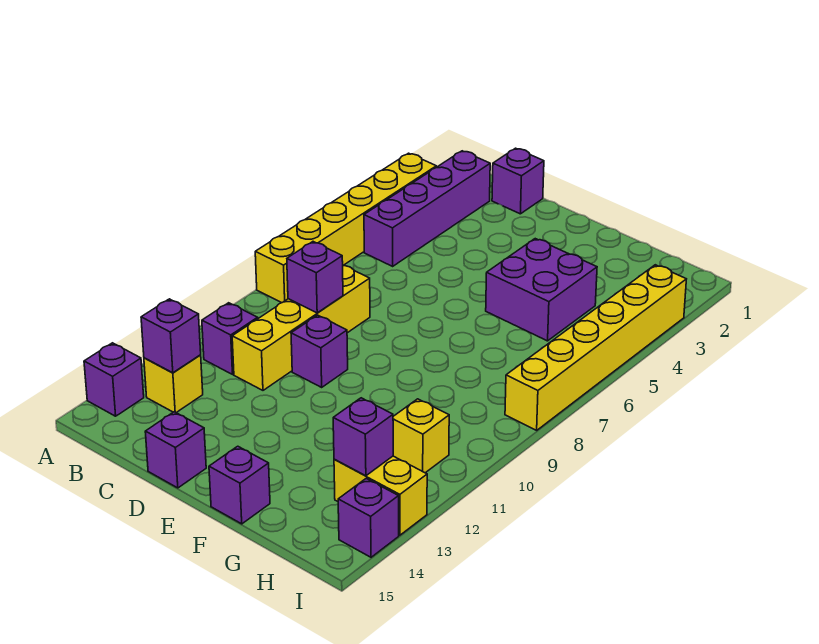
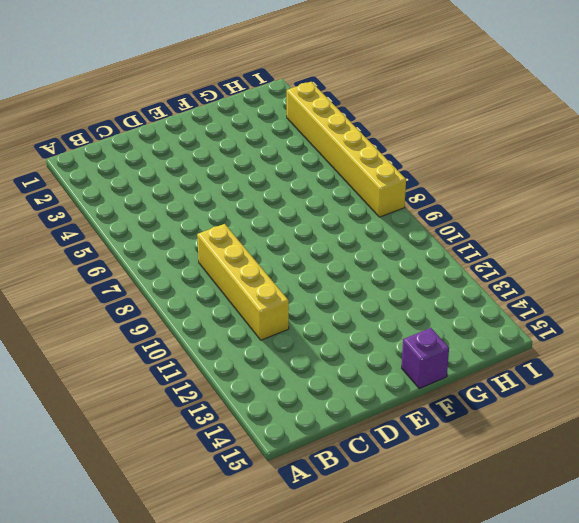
none -> yellow 1x6 brick [255,153,436,303]
none -> purple 1x1 brick [84,343,144,416]
none -> purple 1x4 brick [364,151,490,266]

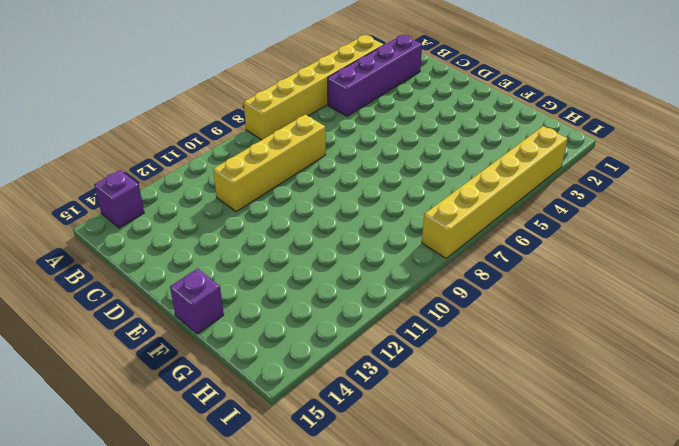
none -> purple 1x1 brick [202,303,258,374]
none -> yellow 1x1 brick [144,355,203,413]
none -> purple 1x1 brick [492,148,544,214]

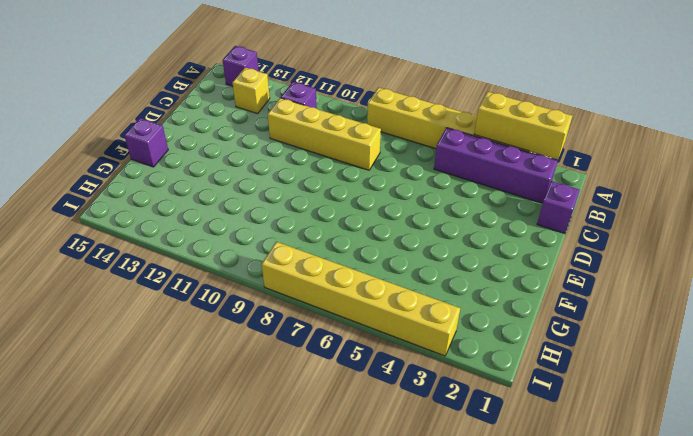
yellow 1x3 brick [474,92,572,159] -> none
none -> purple 1x1 brick [291,315,348,387]
none -> purple 1x1 brick [145,412,206,488]
none -> purple 2x2 brick [486,239,597,341]

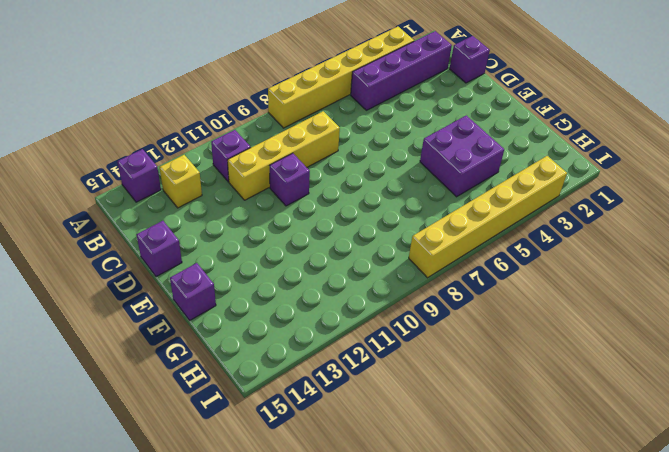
none -> yellow 1x1 brick [393,399,449,473]
none -> yellow 1x2 brick [334,456,427,535]
none -> purple 1x1 brick [338,478,399,557]

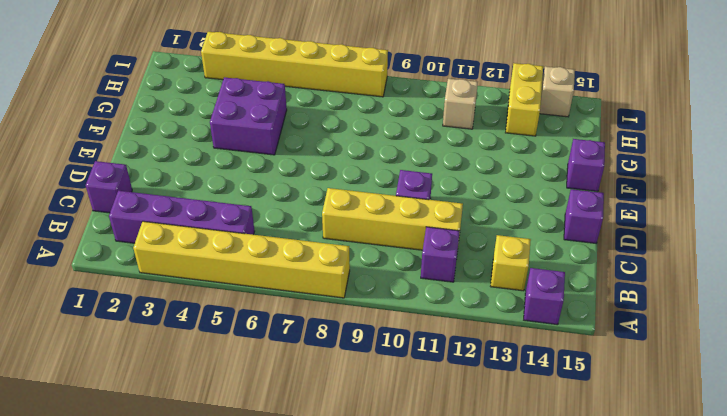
tan 1x1 brick [443,79,478,129] -> yellow 1x1 brick [393,399,449,473]
tan 1x1 brick [540,66,575,117] -> purple 1x1 brick [338,478,399,557]
none -> purple 1x1 brick [141,299,201,373]
none -> purple 1x1 brick [287,242,343,313]
none -> purple 1x1 brick [333,398,393,476]

